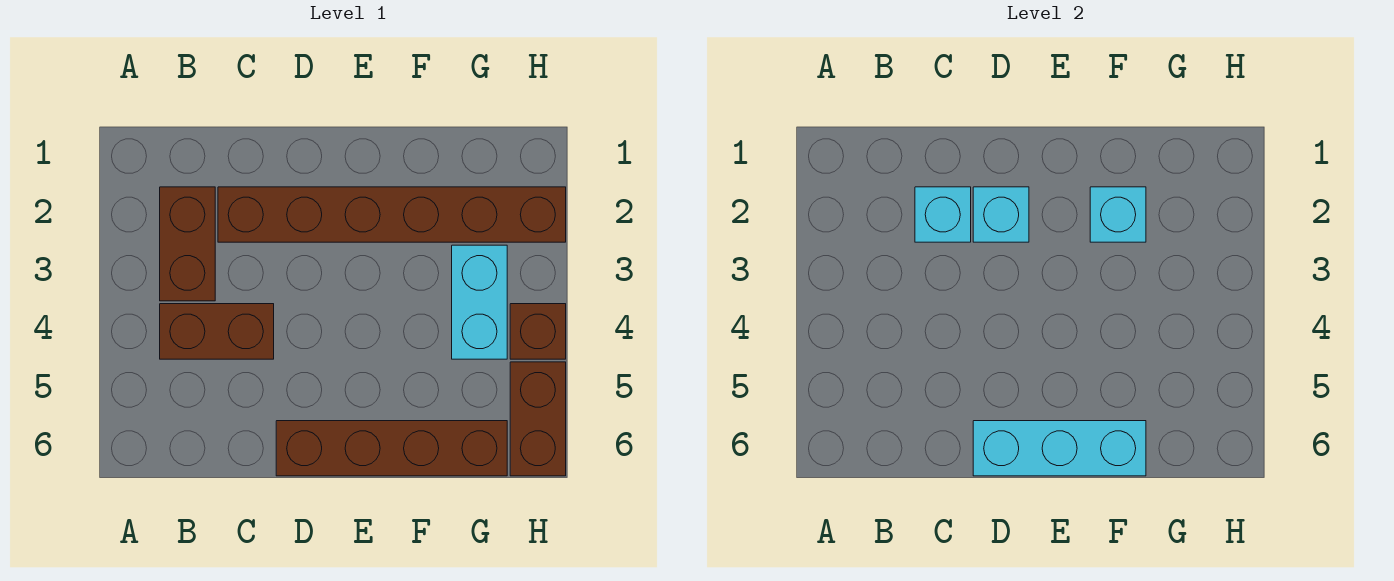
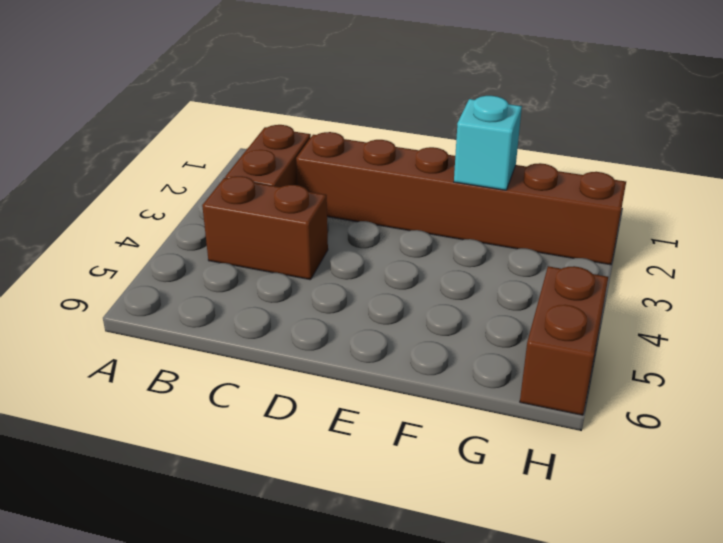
none -> brown 1x4 brick [276,421,507,476]
none -> cyan 1x2 brick [452,245,507,359]

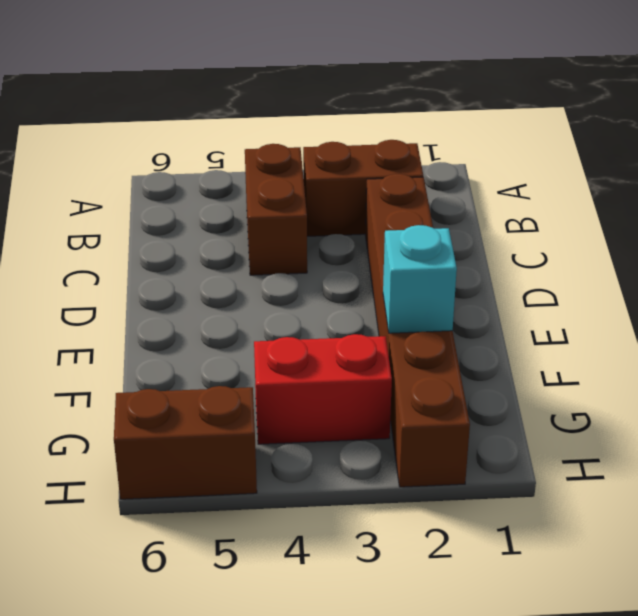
red 1x2 brick [254,334,392,444] -> cyan 1x2 brick [452,245,507,359]
none -> brown 1x4 brick [276,421,507,476]
none -> brown 1x1 brick [510,304,566,359]

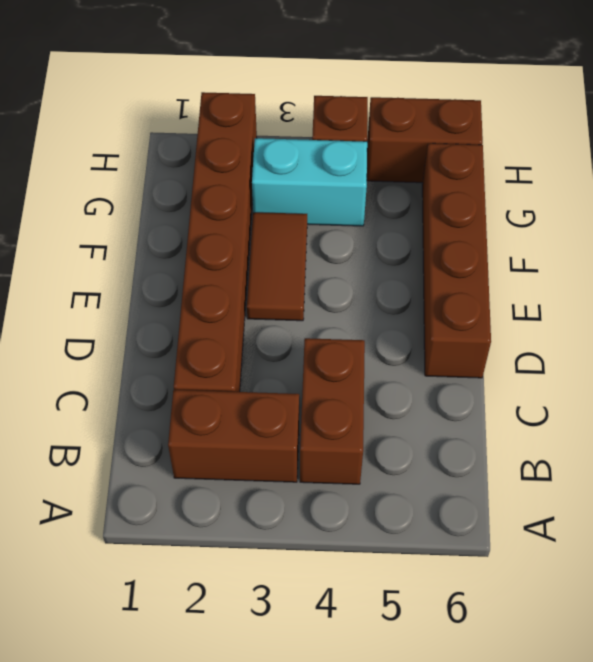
brown 1x2 tile [247,212,307,321] -> none
none -> cyan 1x1 brick [915,187,971,242]
none -> cyan 1x1 brick [973,187,1029,242]

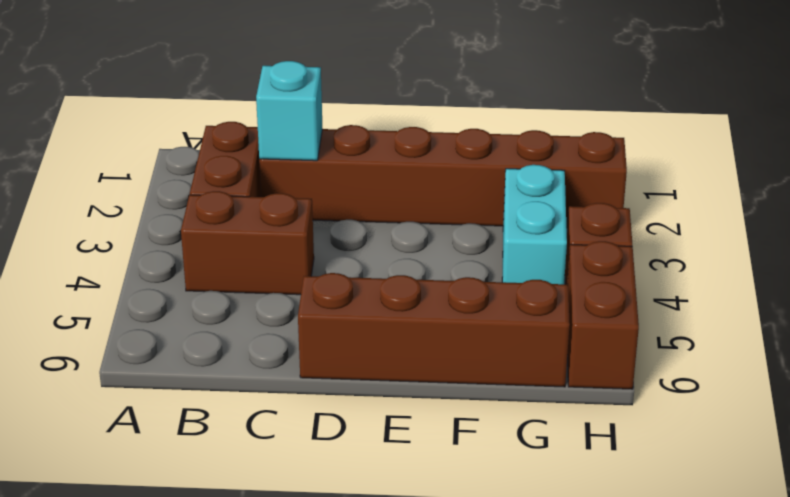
none -> cyan 1x1 brick [973,187,1029,242]
none -> cyan 1x3 brick [973,421,1146,476]

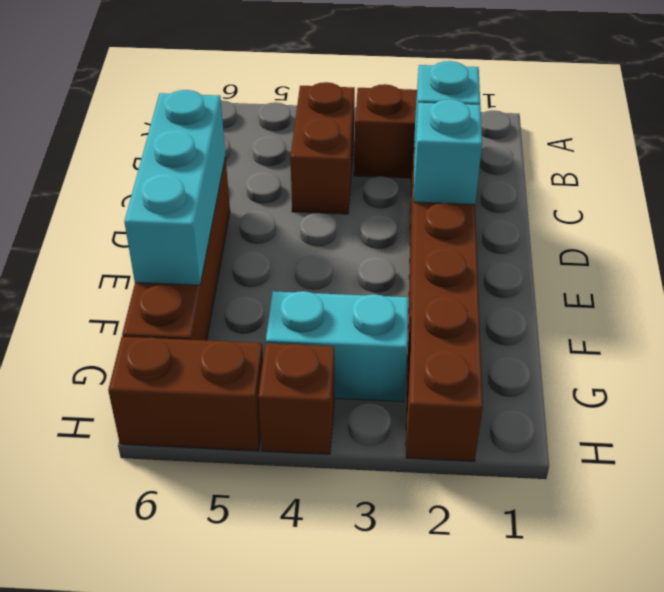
none -> cyan 1x1 brick [1090,187,1146,242]

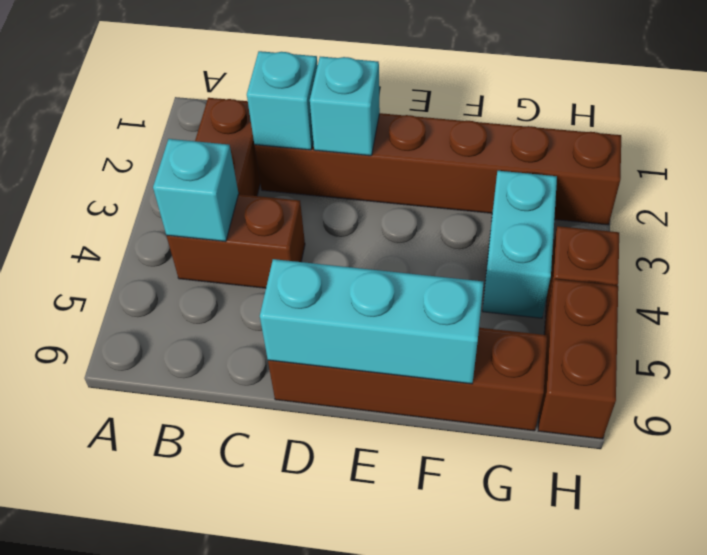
cyan 1x1 brick [153,139,238,242] -> cyan 1x1 brick moved to [1090,187,1146,242]

